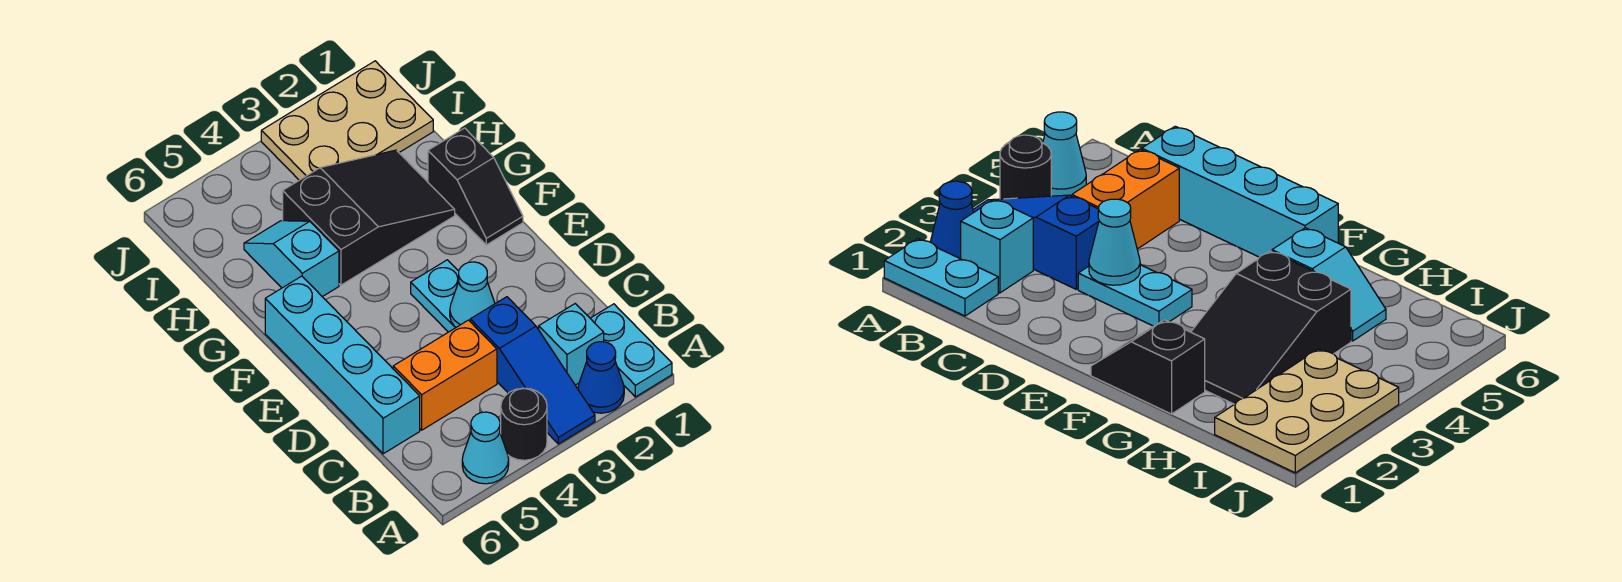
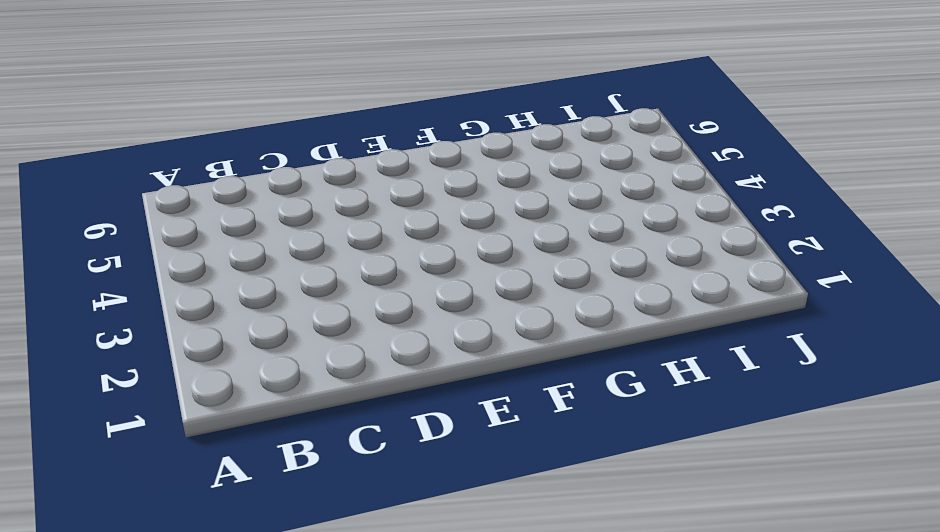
none -> cyan 1x2 plate [590,304,672,397]
none -> blue 1x1 cone [578,342,624,413]
none -> blue 1x3 slope [470,297,595,444]

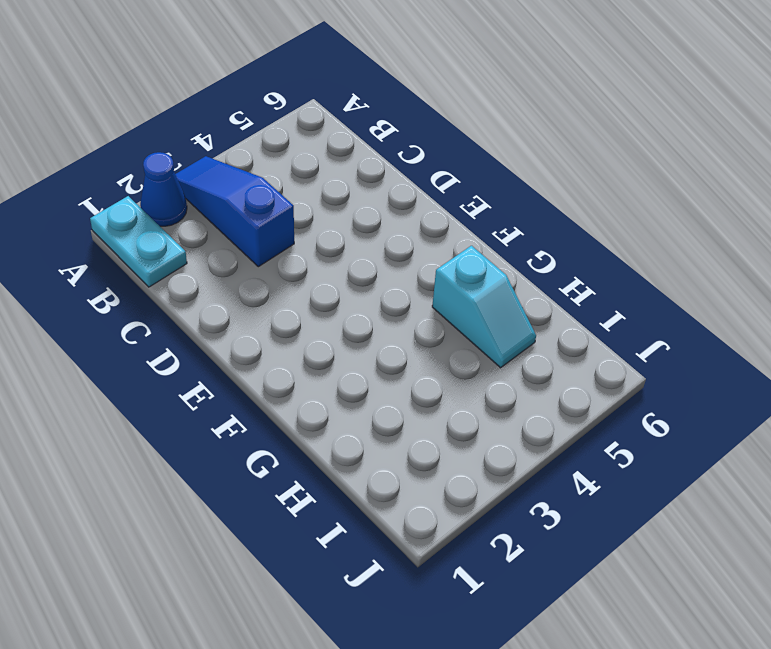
none -> black 1x1 round brick [501,388,547,460]
none -> cyan 1x1 cone [462,412,509,484]
none -> cyan 1x1 brick [539,304,604,385]

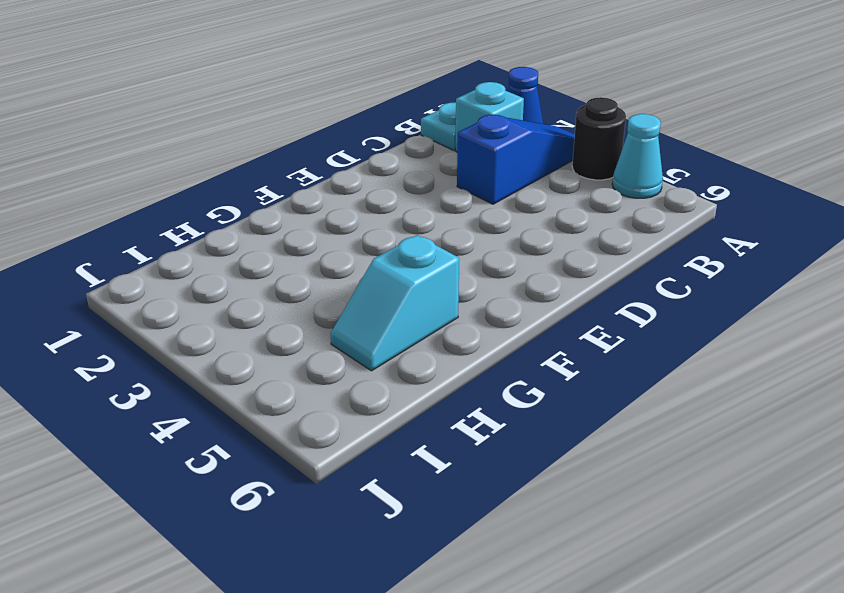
none -> orange 1x2 brick [393,320,497,430]
none -> cyan 1x4 brick [265,276,420,454]
none -> cyan 1x2 plate [411,260,459,332]

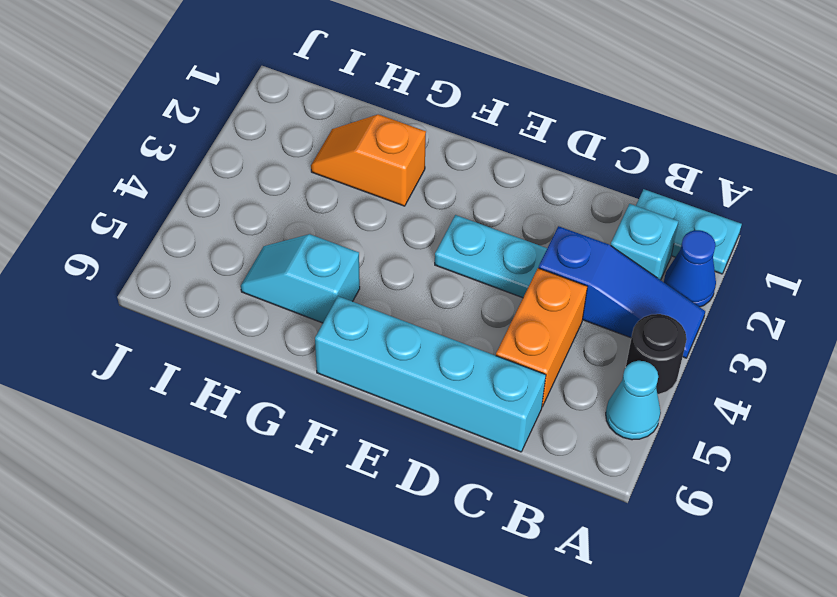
orange 1x2 slope [311,114,426,206] -> black 2x3 slope [283,150,455,285]
none -> black 1x2 slope [428,128,523,245]
none -> tan 2x3 plate [261,61,433,180]
none -> cyan 1x1 cone [450,262,495,327]

